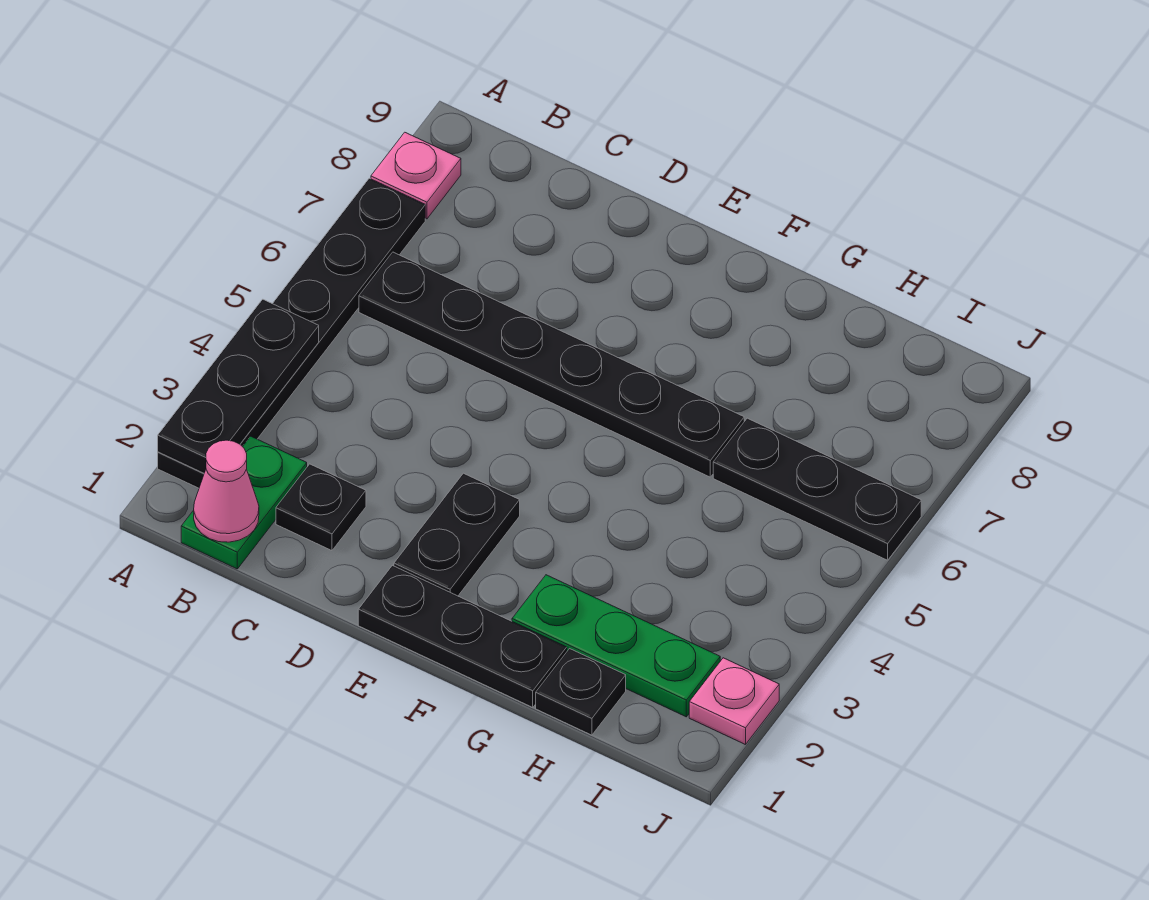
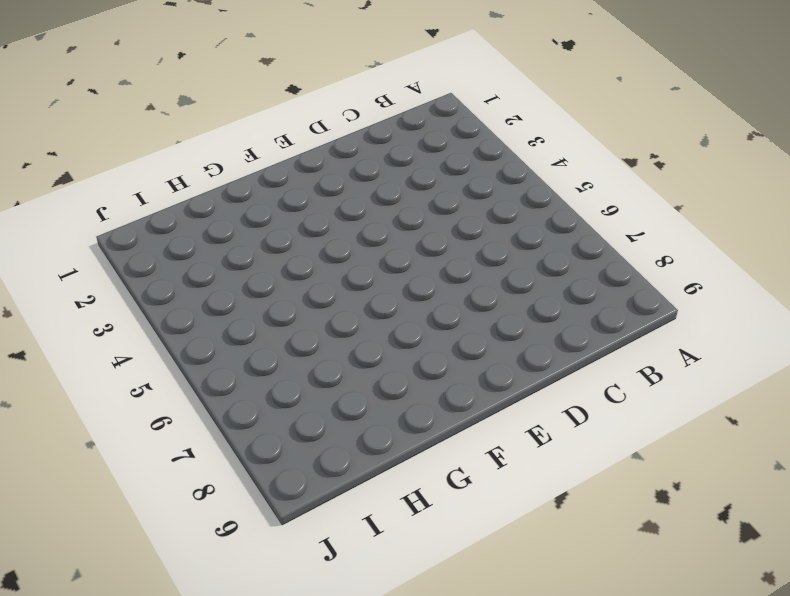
none -> black 1x6 plate [158,178,425,488]
none -> pink 1x1 plate [371,132,461,219]
none -> green 1x2 plate [181,436,307,569]

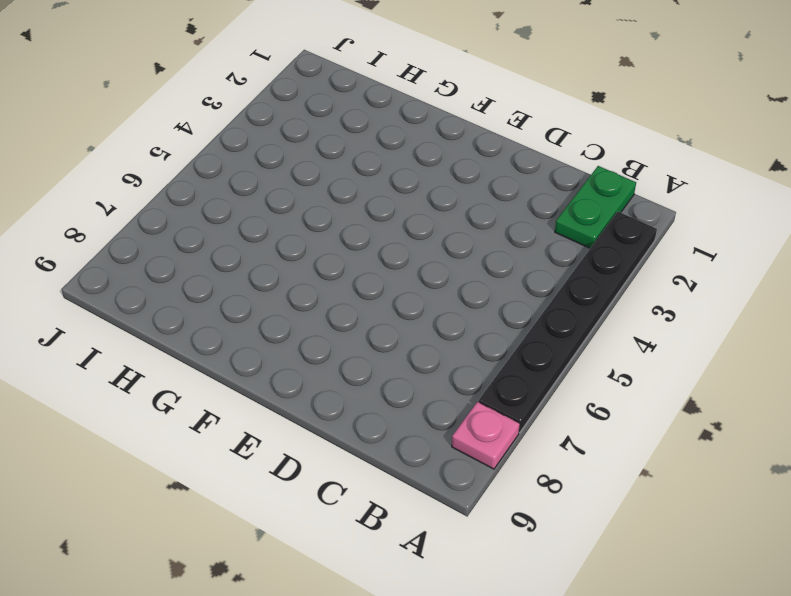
none -> black 1x6 plate [359,252,744,477]
none -> black 1x1 plate [276,464,366,551]
none -> black 1x3 plate [358,565,567,707]

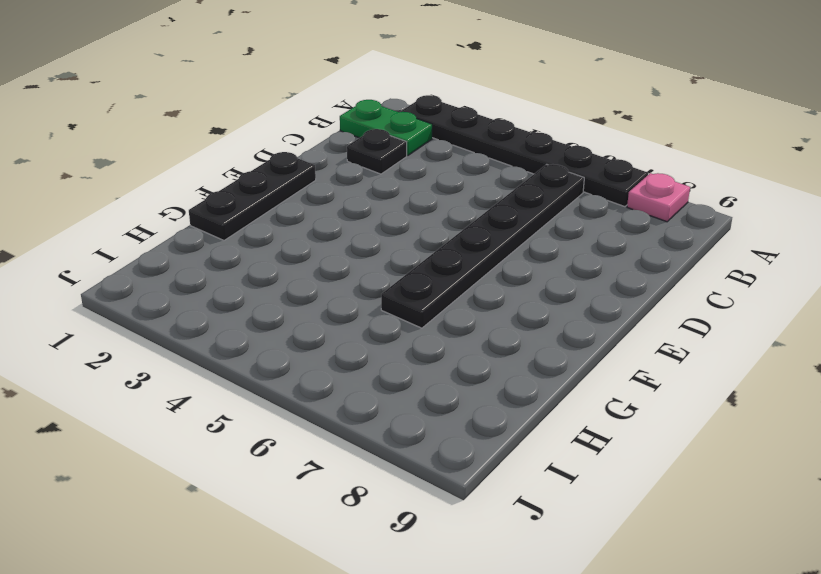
none -> black 1x2 plate [394,473,520,596]
none -> green 1x3 plate [512,575,720,717]
none -> black 1x1 plate [536,649,626,735]

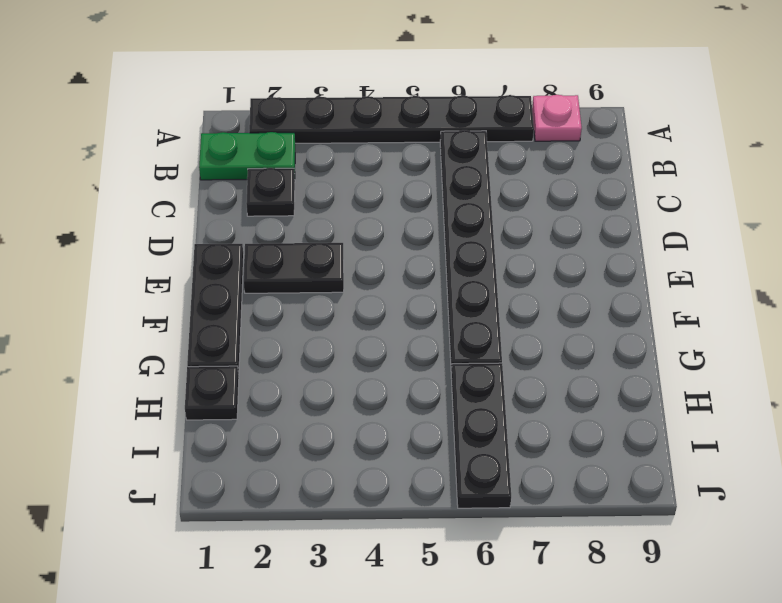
none -> green 1x3 plate [512,575,720,717]
none -> pink 1x1 plate [689,658,779,745]
none -> black 1x3 plate [158,299,319,473]

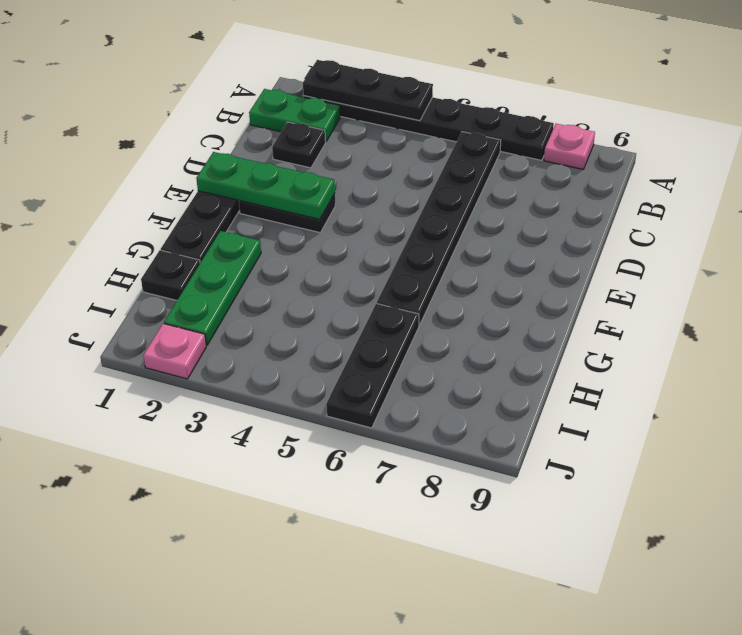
green 1x3 plate [196,152,335,219] -> none
none -> pink 1x1 cone [194,440,259,542]

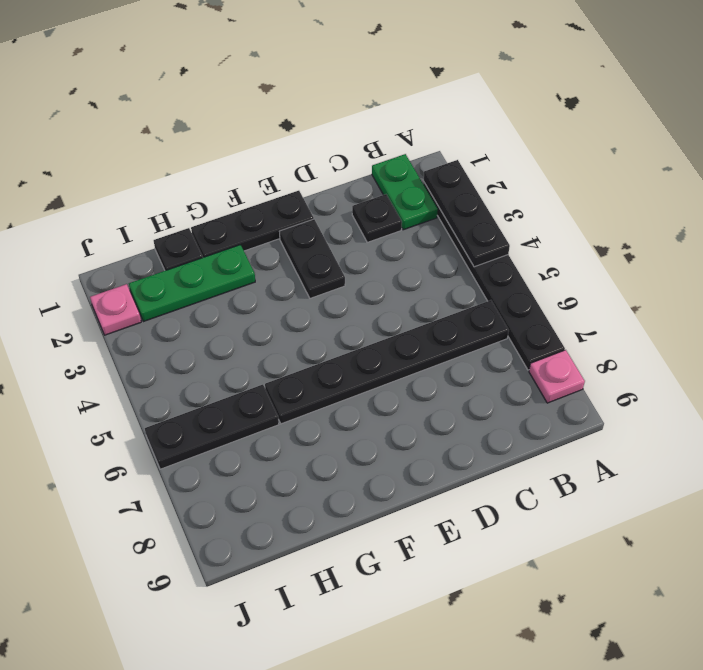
none -> pink 1x1 cone [194,440,259,542]

